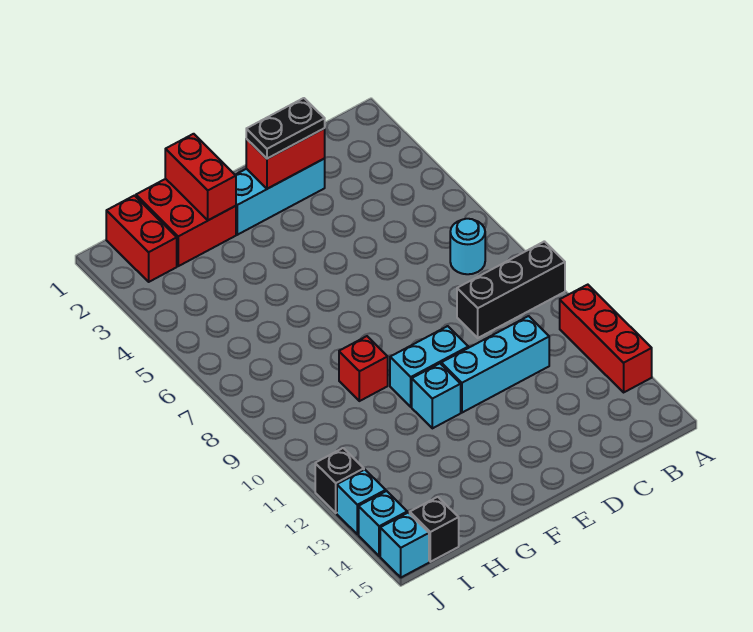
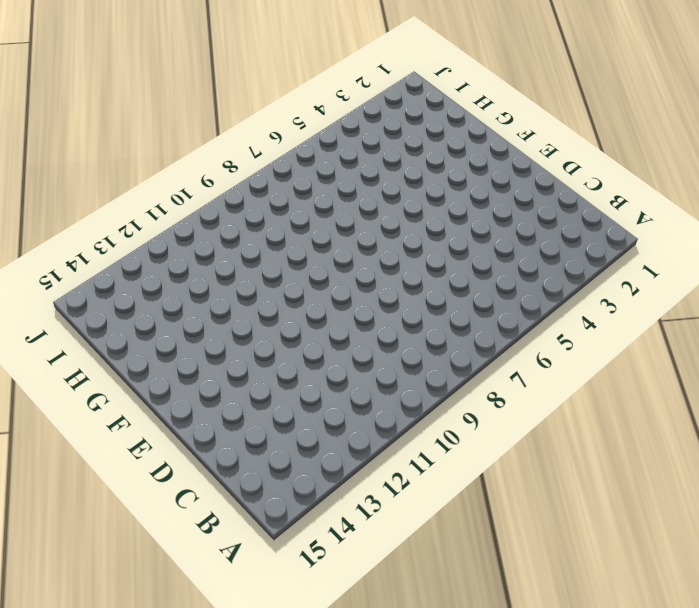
none -> black 1x3 brick [457,241,565,338]
none -> red 1x3 brick [560,285,652,392]
none -> cyan 1x1 round brick [450,219,485,274]

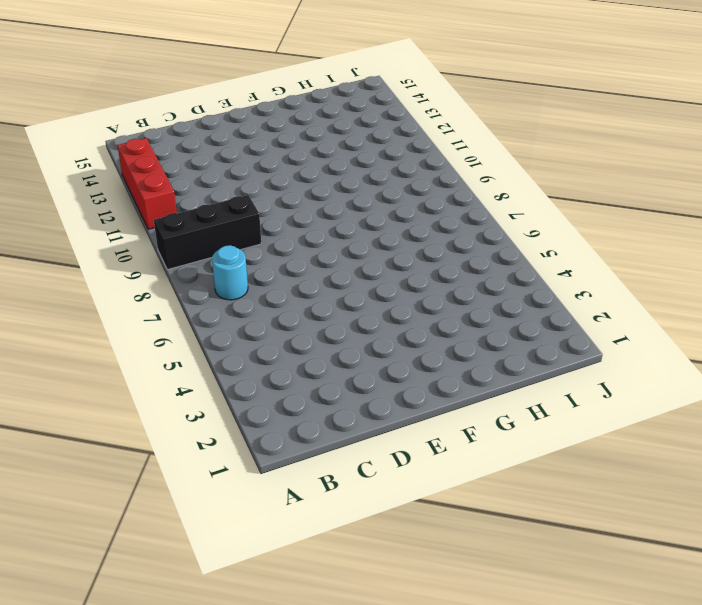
none -> cyan 1x3 brick [441,316,549,413]
none -> cyan 1x3 brick [236,159,325,235]
none -> cyan 1x2 brick [390,326,468,407]

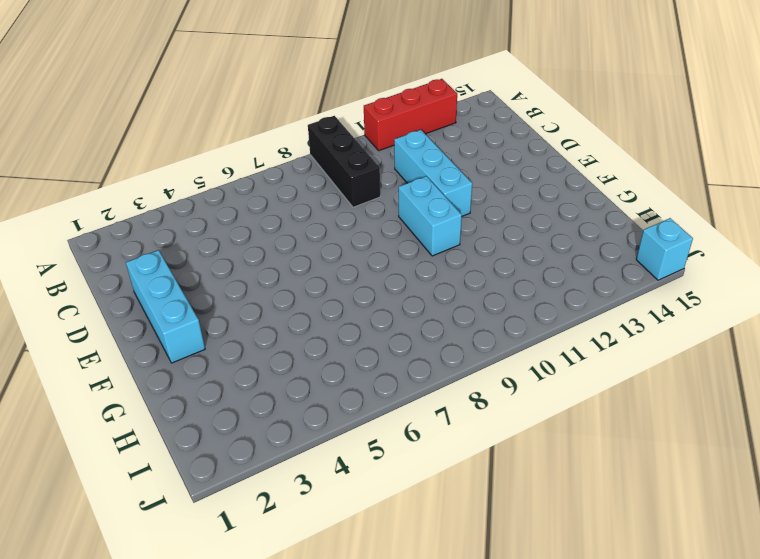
none -> cyan 1x1 round brick [450,219,485,274]
none -> cyan 1x1 brick [412,363,461,428]
none -> red 2x2 brick [136,179,236,266]

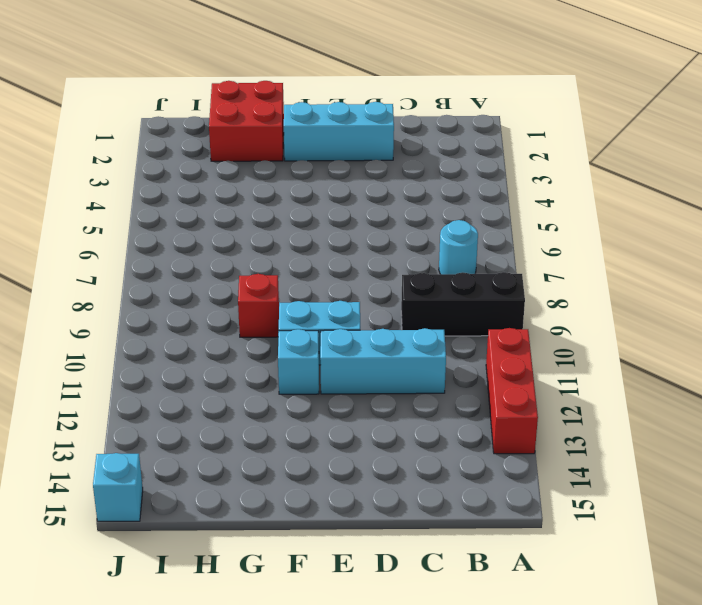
none -> red 1x2 brick [106,196,177,282]
none -> black 1x1 brick [410,497,459,562]
none -> black 1x1 brick [315,448,364,513]

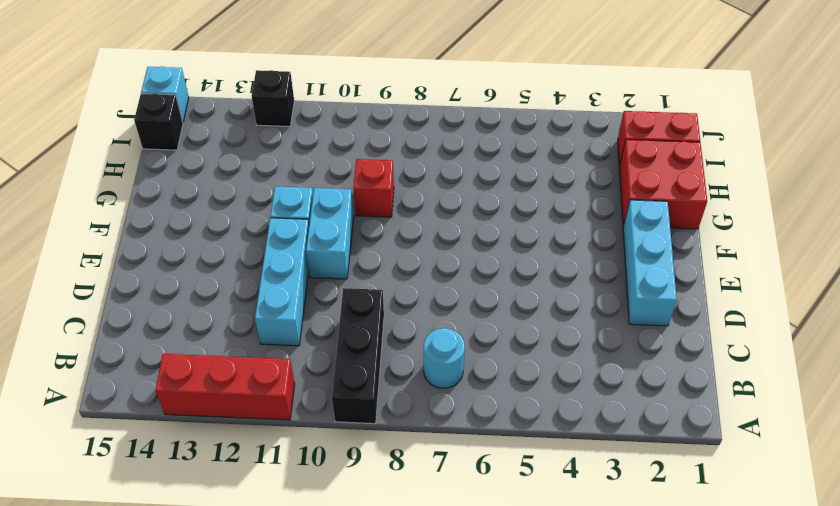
none -> cyan 1x1 brick [337,470,386,535]
none -> cyan 1x1 brick [359,491,407,556]
none -> red 1x2 brick [246,129,325,189]

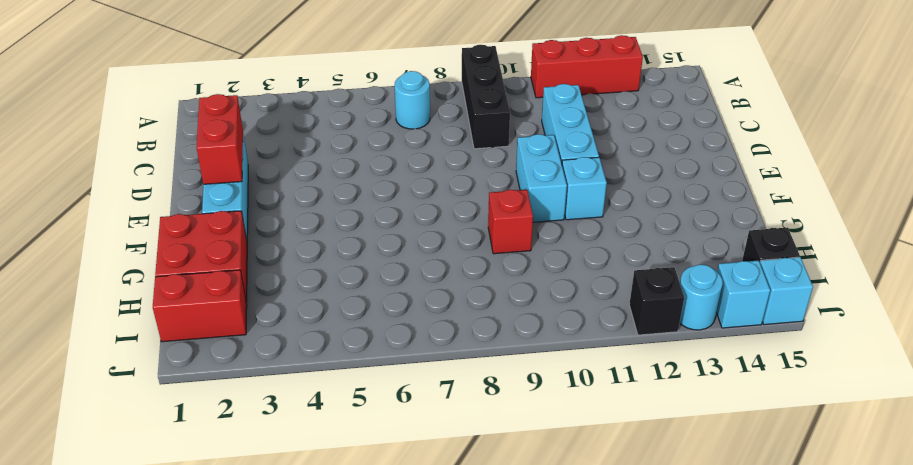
cyan 1x1 round brick [680,265,723,330] -> cyan 1x1 brick [337,470,386,535]
none -> red 1x2 brick [165,134,236,220]
none -> black 1x2 plate [246,98,325,159]

